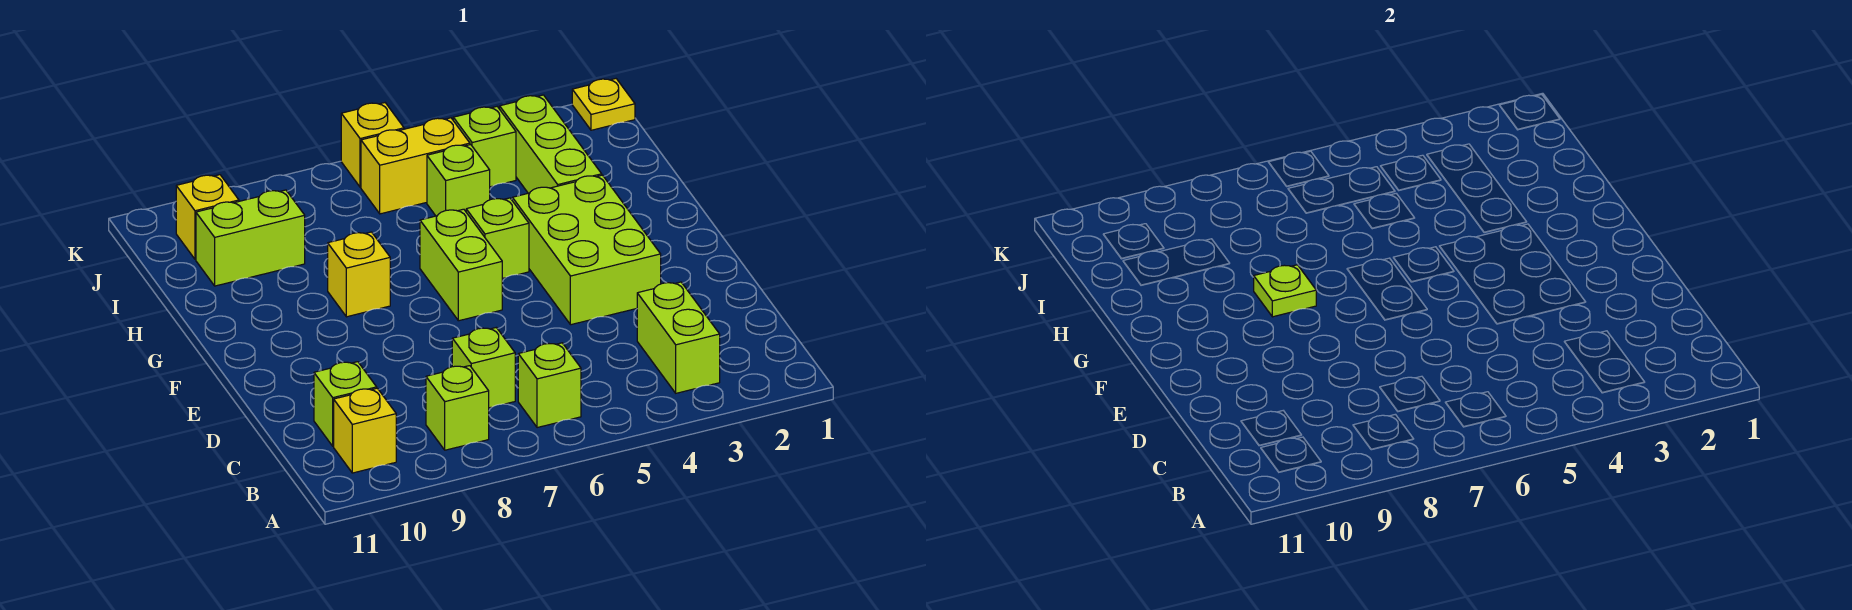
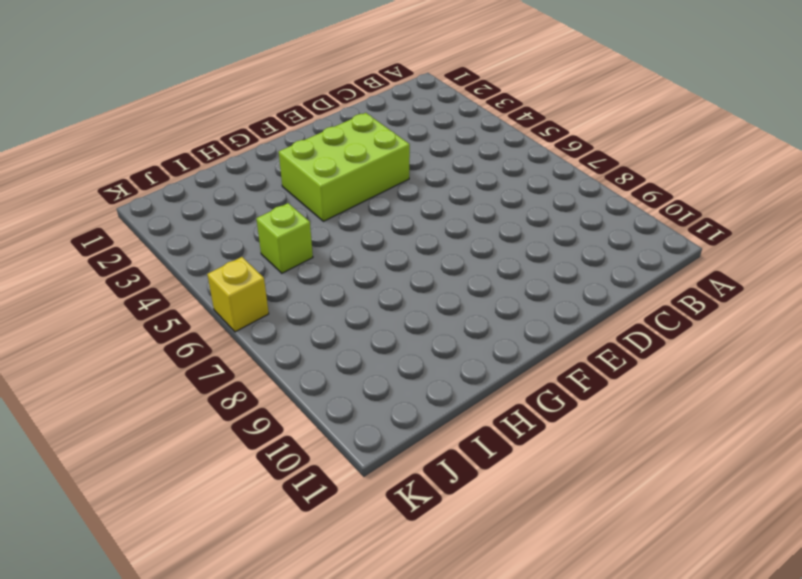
none -> lime 1x2 brick [637,282,720,393]
none -> lime 1x1 brick [518,343,581,428]
none -> lime 1x1 brick [426,366,489,450]

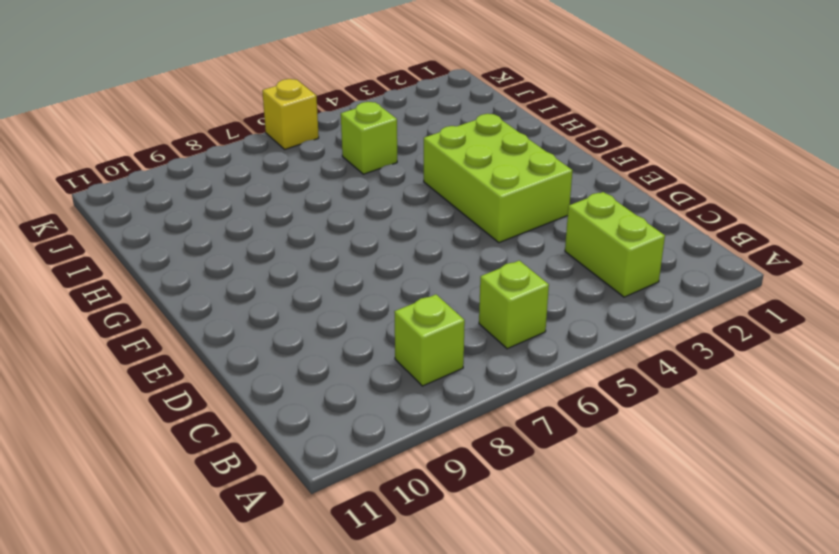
none -> yellow 1x1 brick [334,388,396,473]
none -> lime 1x1 brick [452,328,515,408]
none -> lime 1x1 brick [314,362,377,446]

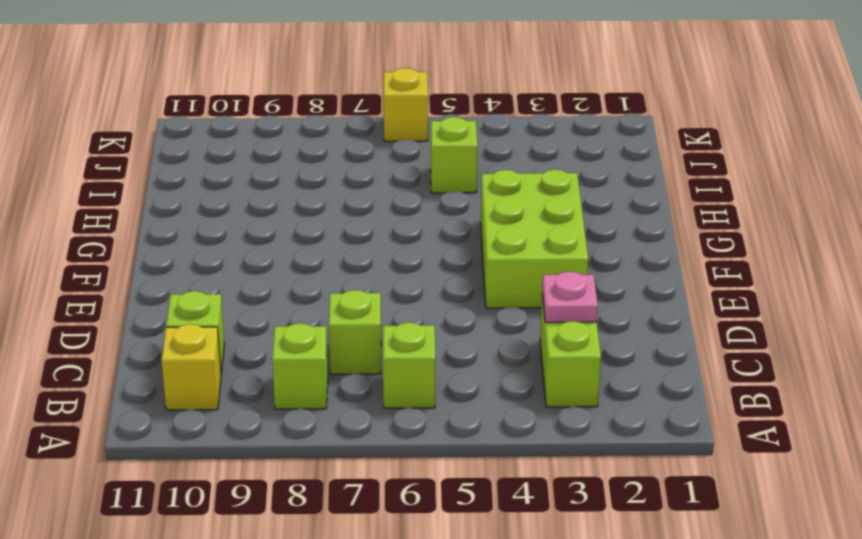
pink 1x1 plate [542,271,598,322] -> none
none -> lime 1x2 brick [420,209,502,321]
none -> lime 1x1 brick [466,198,529,278]
none -> yellow 1x1 brick [328,232,390,317]

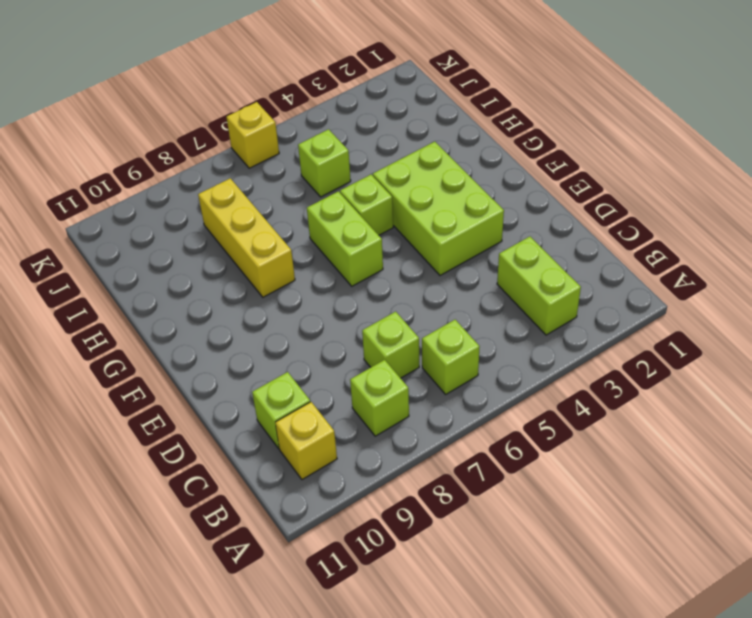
yellow 1x3 brick [198,178,295,297] -> yellow 1x1 brick [328,232,390,317]
none -> lime 1x3 brick [500,95,602,193]
none -> lime 1x2 brick [196,190,305,286]
none -> lime 1x1 brick [453,107,516,187]

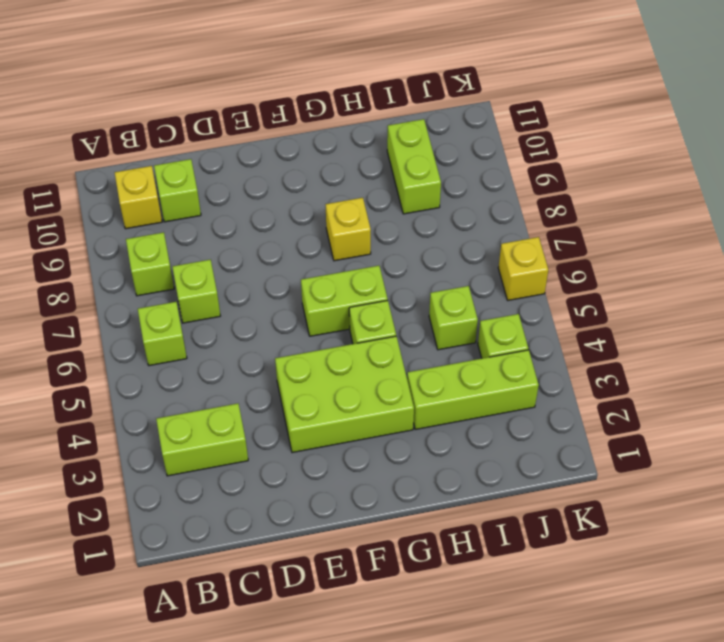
none -> yellow 1x2 brick [361,118,470,214]
none -> yellow 1x1 brick [176,175,239,259]
none -> yellow 1x1 plate [572,79,635,130]

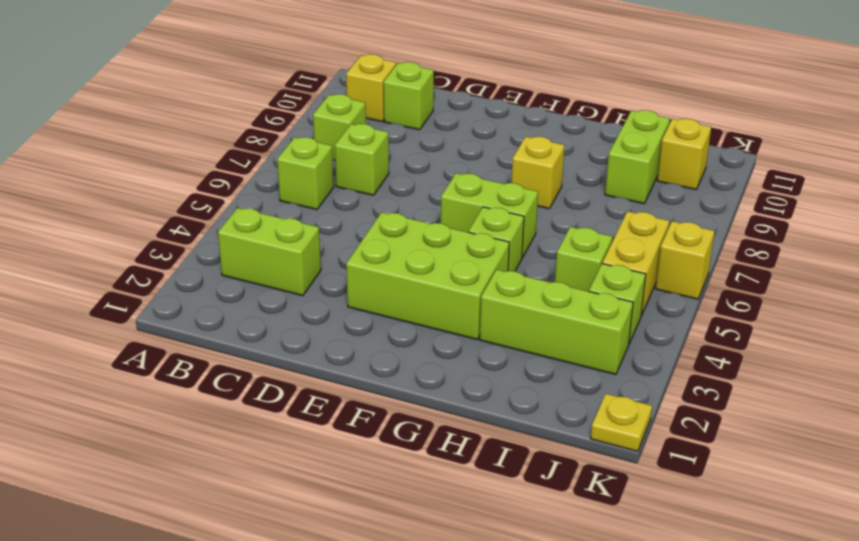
none -> lime 1x1 plate [1254,265,1316,317]

